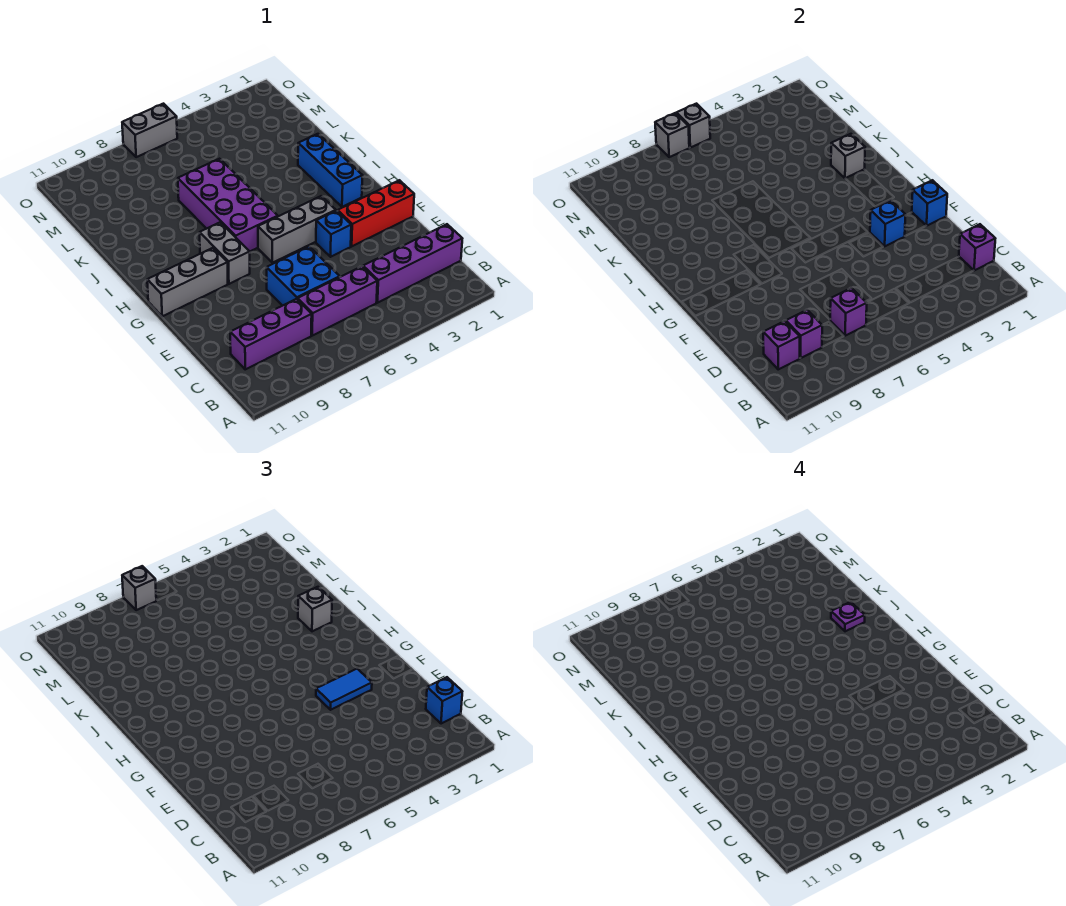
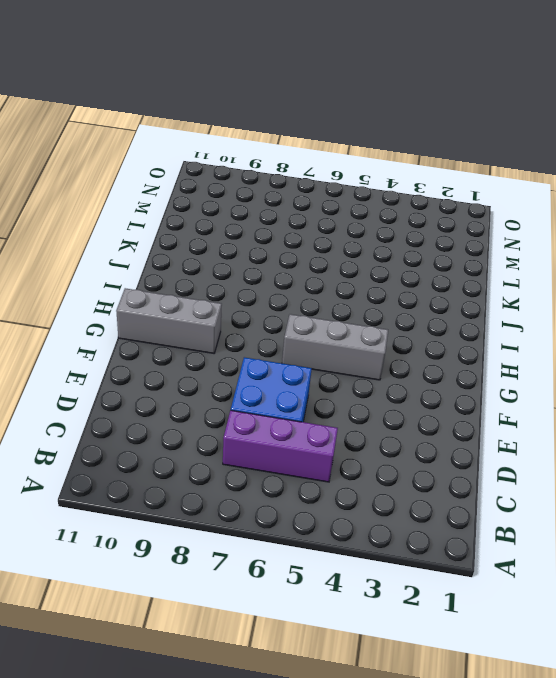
none -> purple 1x4 brick [363,224,462,303]
none -> purple 1x3 brick [230,299,312,369]
none -> red 1x3 brick [338,180,414,246]

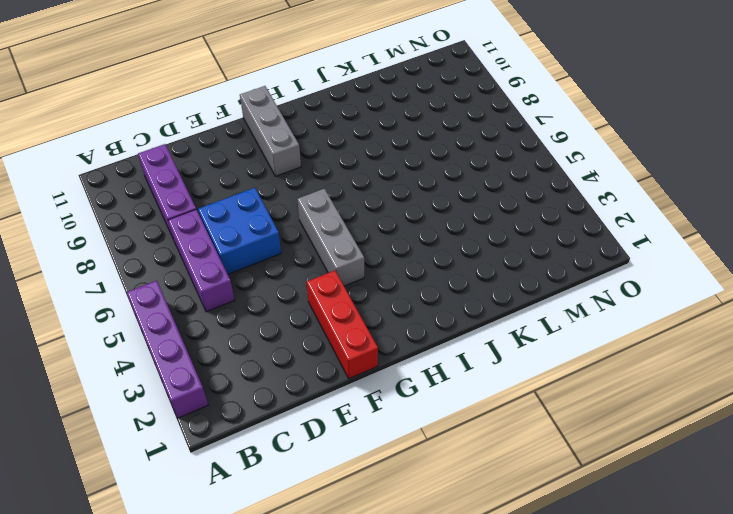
purple 1x4 brick [127,281,208,418] -> purple 1x4 brick moved to [363,224,462,303]
none -> blue 1x1 brick [316,211,351,257]
none -> grey 1x2 brick [200,222,250,284]
none -> blue 1x3 brick [298,134,362,207]

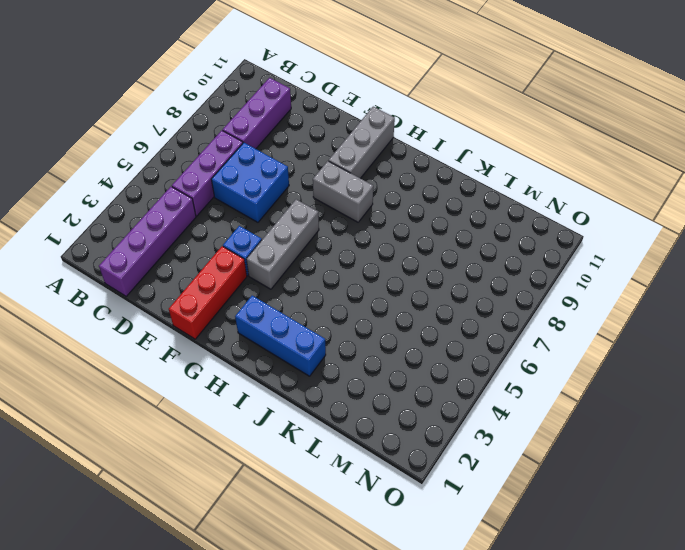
none -> purple 2x4 brick [178,159,278,251]
none -> grey 1x2 brick [122,104,177,157]
none -> purple 1x1 brick [959,224,995,271]

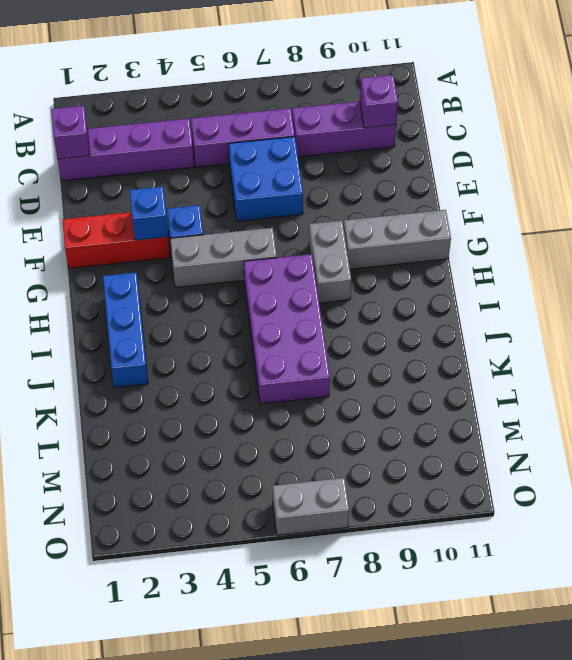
none -> purple 1x1 brick [830,288,867,336]
none -> purple 1x1 brick [786,310,822,358]
none -> blue 1x1 brick [912,180,947,226]

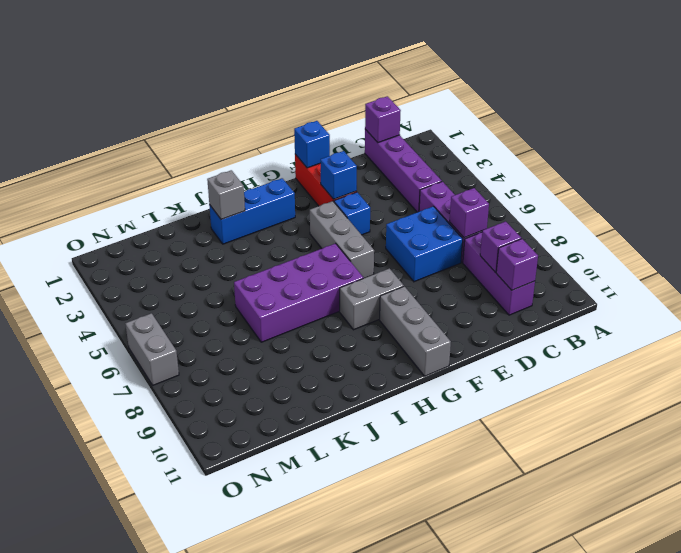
none -> grey 1x1 brick [676,104,710,148]
none -> grey 1x1 brick [655,113,689,157]
none -> blue 1x1 brick [426,677,462,724]

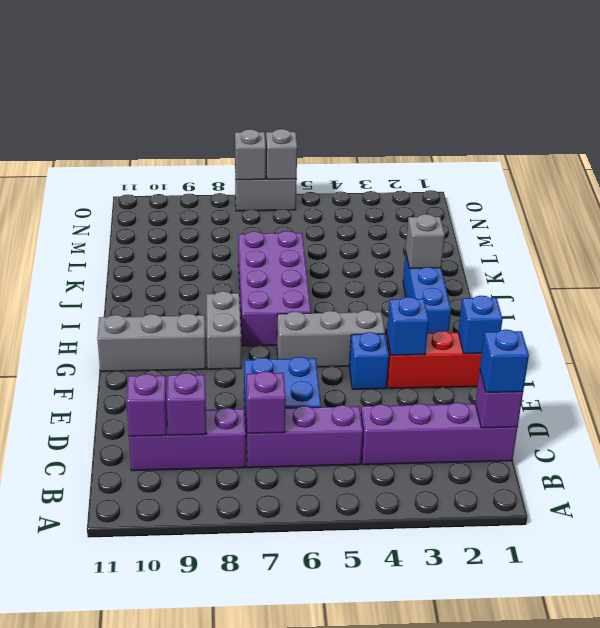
none -> blue 1x2 tile [316,669,372,710]
none -> grey 1x1 brick [298,587,332,631]
none -> grey 1x1 brick [122,566,156,610]

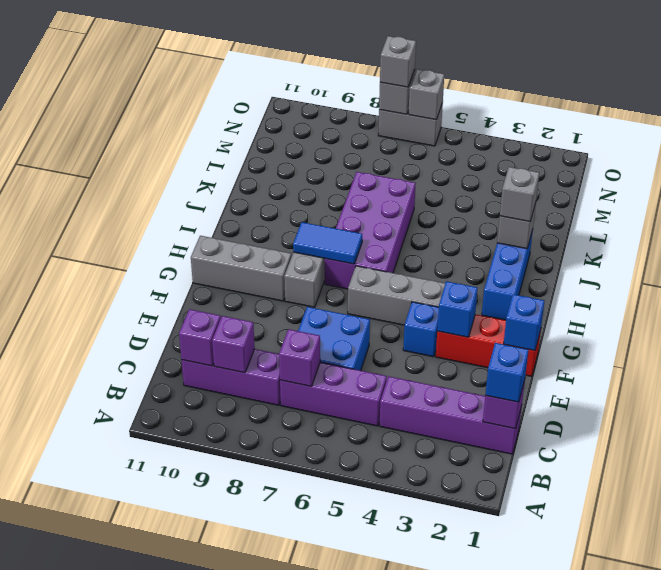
blue 1x2 tile [293,222,362,264] -> blue 1x2 tile moved to [316,669,372,710]
none -> purple 1x1 plate [831,602,865,631]

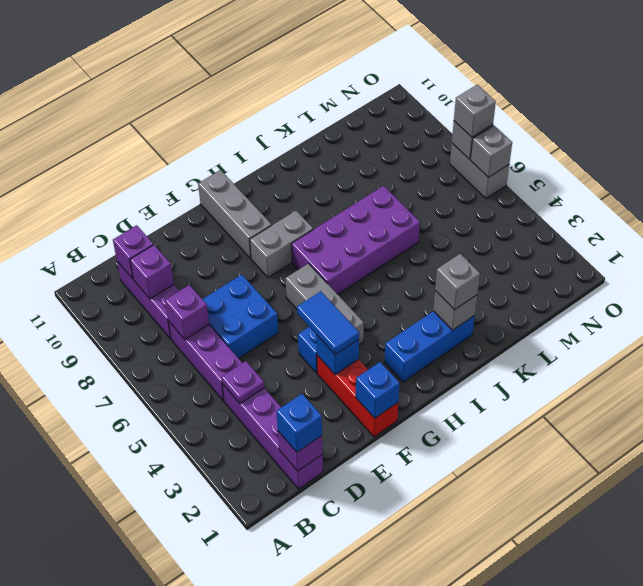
purple 1x1 plate [221,361,264,403] -> purple 1x1 plate moved to [831,602,865,631]

